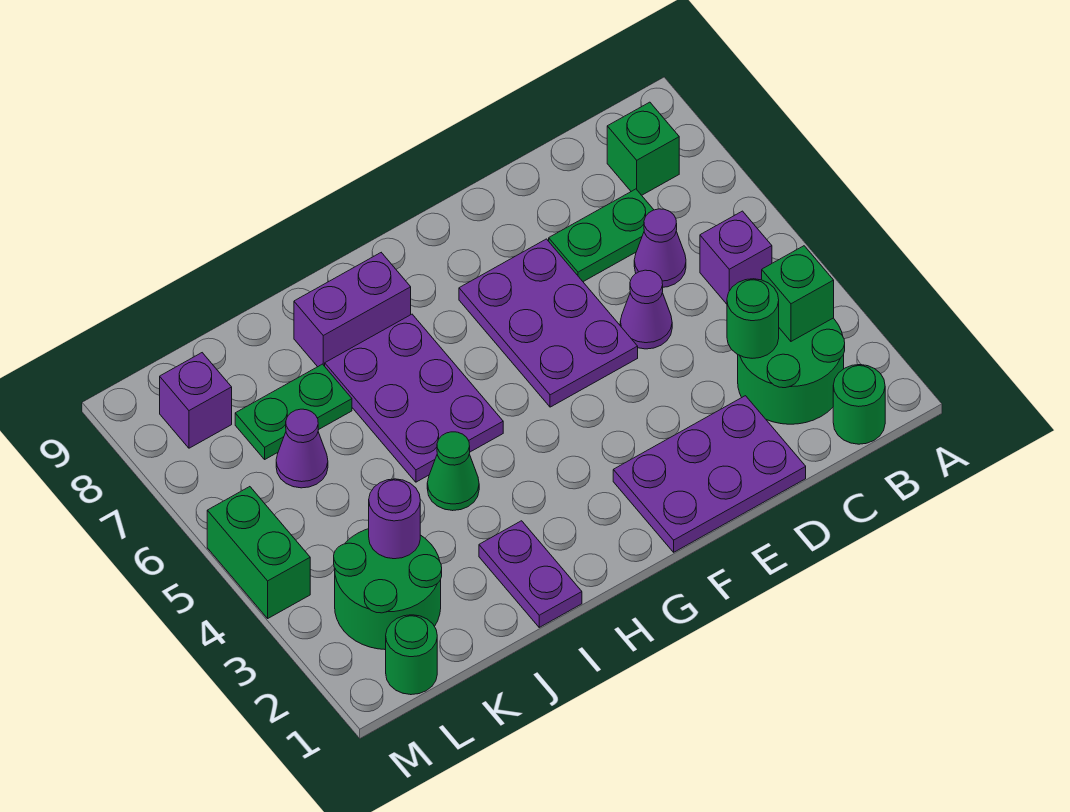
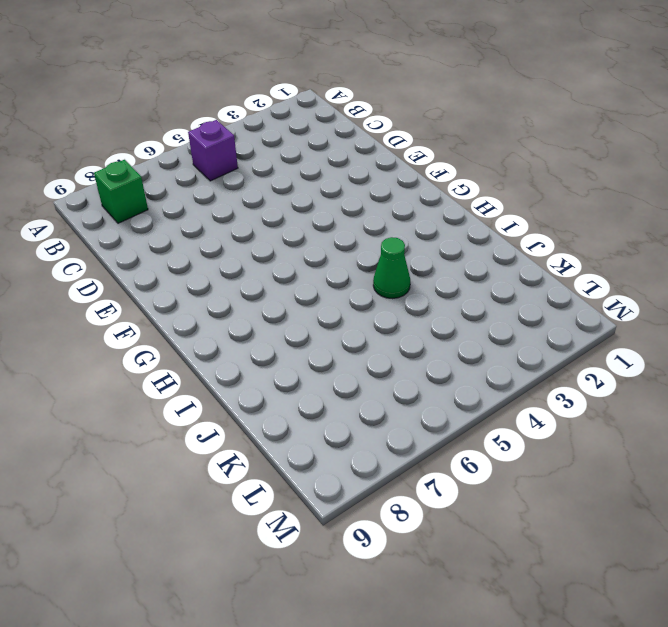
none -> green 1x1 round brick [833,365,885,444]
none -> green 2x2 round brick [738,318,845,424]
none -> purple 1x1 cone [634,209,686,287]

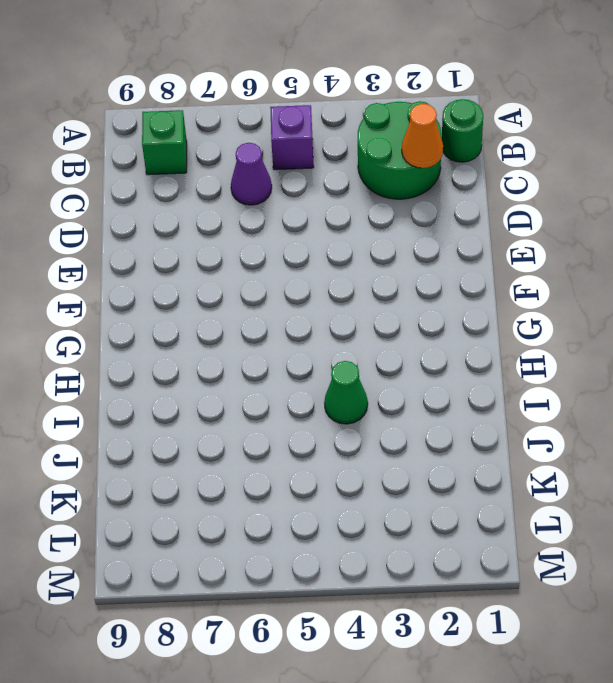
orange 1x1 cone [402,104,443,168] -> none
none -> green 1x2 plate [549,189,654,282]
none -> purple 2x3 plate [613,396,806,552]
none -> purple 1x1 cone [620,270,672,349]

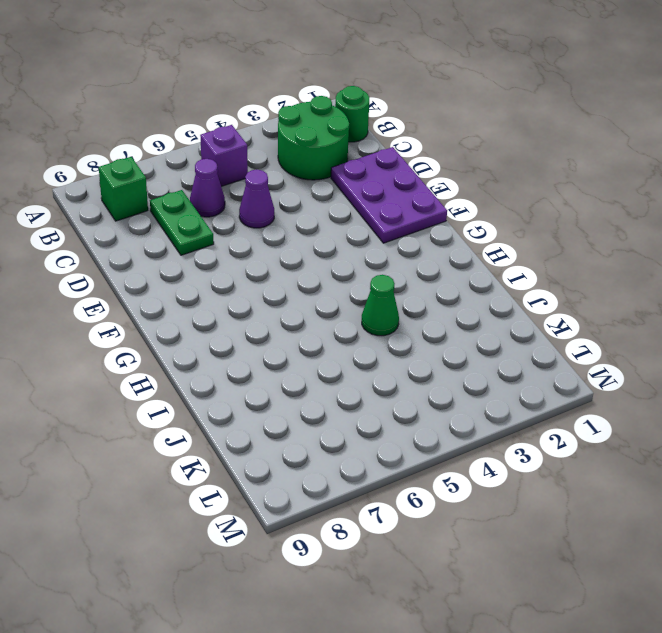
none -> purple 2x3 plate [459,239,638,407]
none -> purple 2x3 plate [325,314,503,482]
none -> purple 1x2 brick [294,253,411,367]

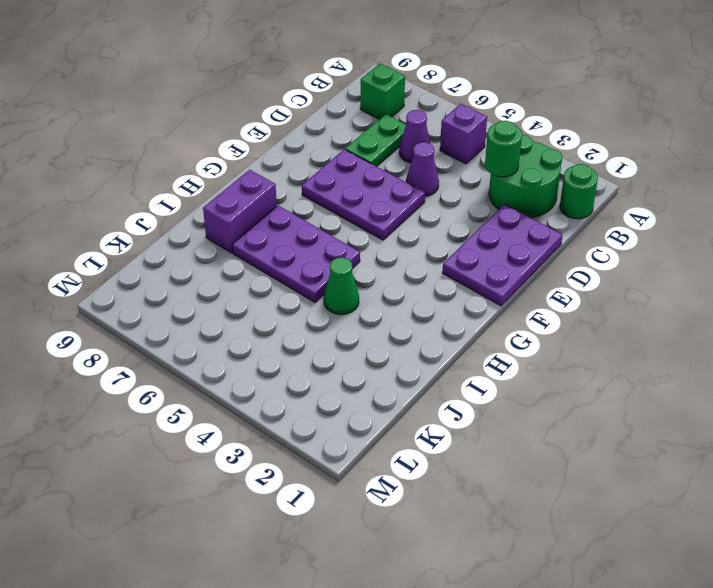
none -> purple 1x2 plate [479,521,582,627]
none -> green 1x2 plate [235,364,352,459]
none -> green 2x2 round brick [334,529,442,650]

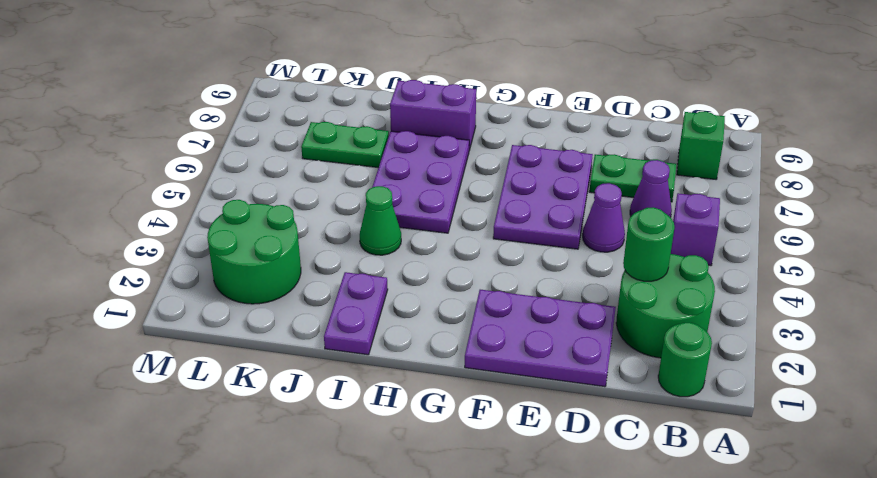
none -> purple 1x1 cone [276,409,328,488]
none -> green 1x1 round brick [386,615,437,695]
none -> purple 1x1 brick [160,353,232,448]

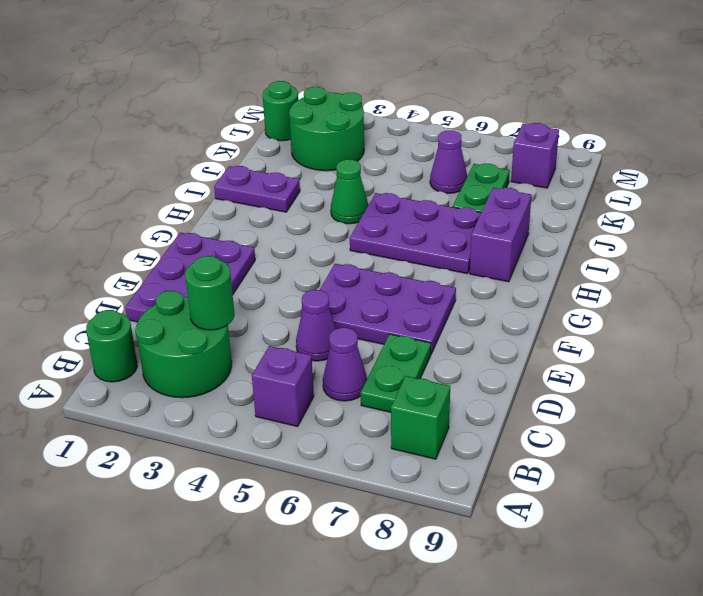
none -> green 1x2 brick [207,487,310,618]
none -> green 1x1 brick [762,246,834,341]
none -> purple 1x1 round brick [369,479,420,559]

